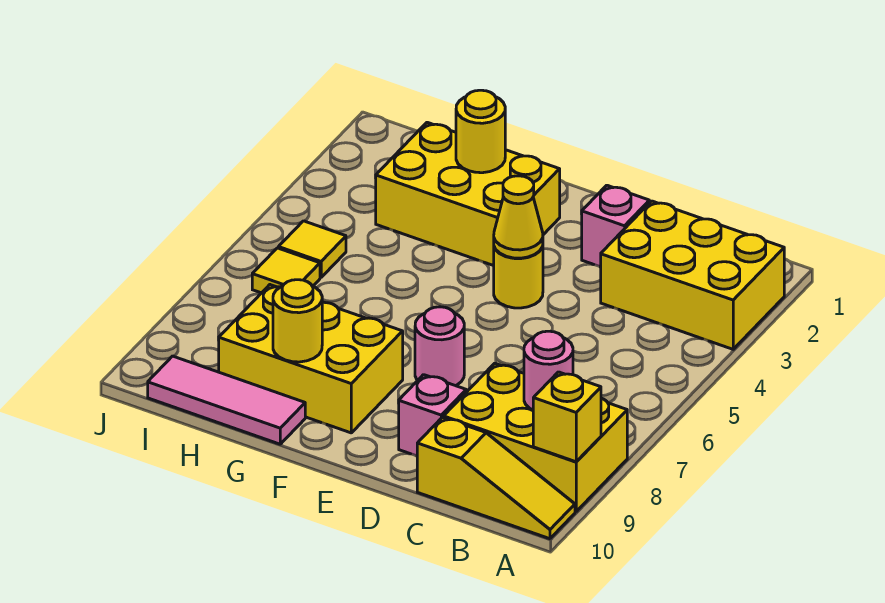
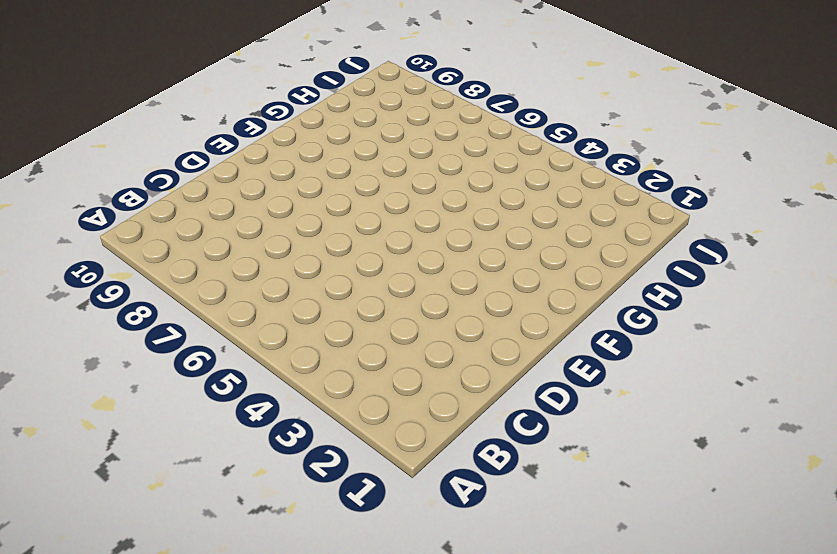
none -> yellow 2x3 brick [601,201,784,349]
none -> yellow 2x3 brick [444,363,627,512]
none -> yellow 1x3 slope [417,417,575,539]

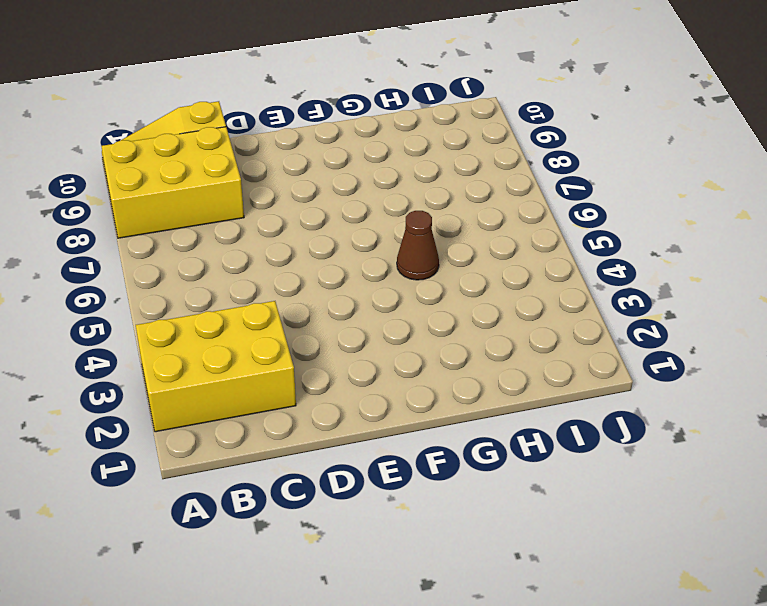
brown 1x1 cone [397,211,439,280] -> none
none -> pink 1x1 brick [582,185,649,267]
none -> pink 1x1 brick [399,375,466,456]
none -> yellow 1x1 round brick [494,247,543,308]

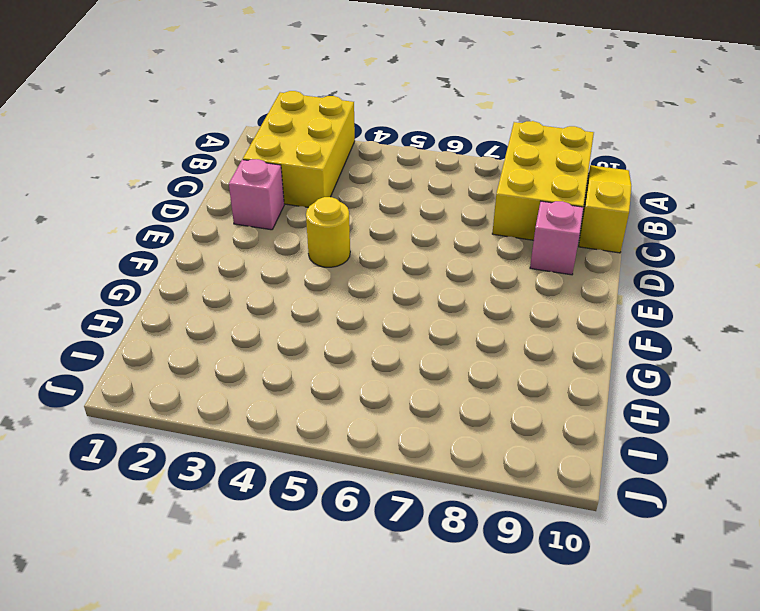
none -> pink 1x1 round brick [415,307,464,386]
none -> yellow 2x3 brick [376,122,560,266]
none -> yellow 2x3 brick [219,285,403,433]

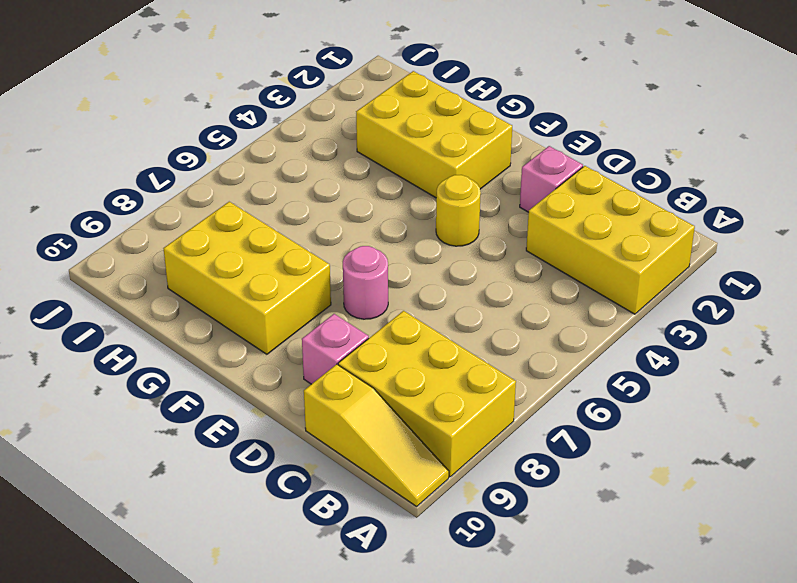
none -> pink 1x3 tile [148,356,305,444]
none -> yellow 1x1 tile [278,221,346,277]
none -> yellow 1x1 tile [252,248,320,293]

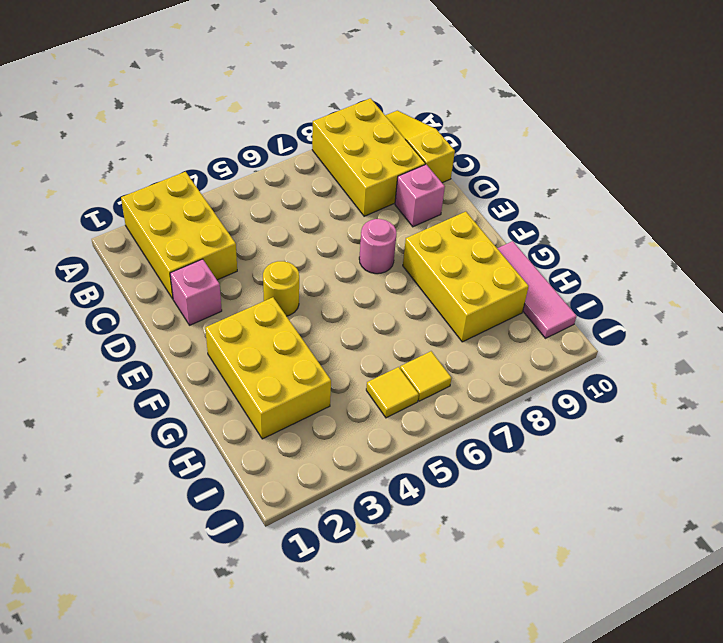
none -> yellow 1x1 brick [533,372,601,462]
none -> pink 1x1 round brick [524,331,573,410]
none -> yellow 1x1 cone [494,176,543,258]

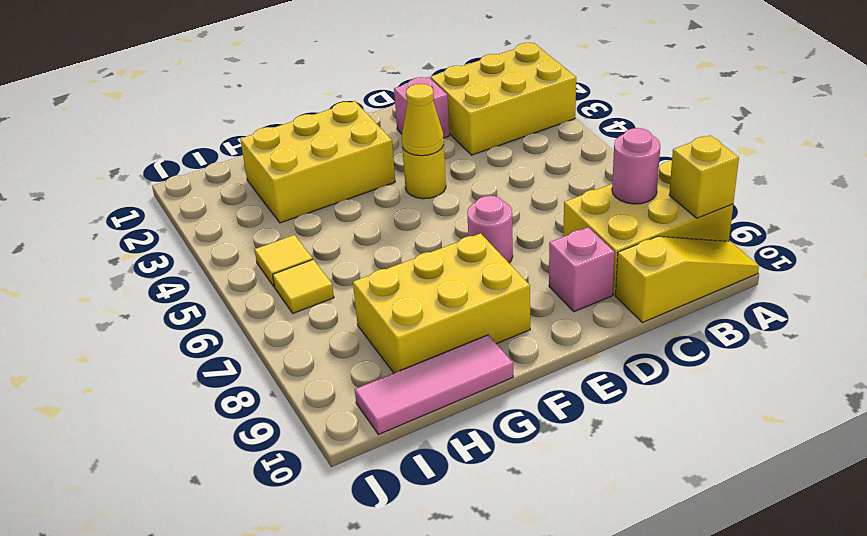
none -> yellow 1x1 round brick [456,90,505,173]
none -> yellow 1x1 round brick [273,280,322,362]

